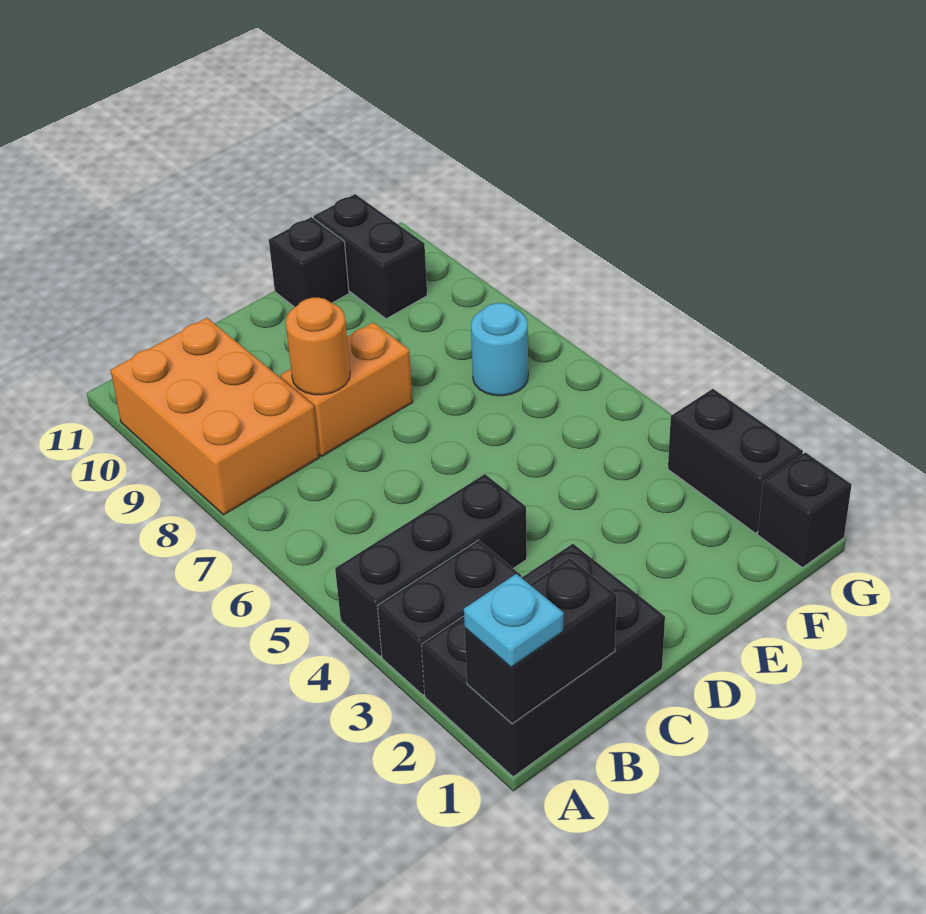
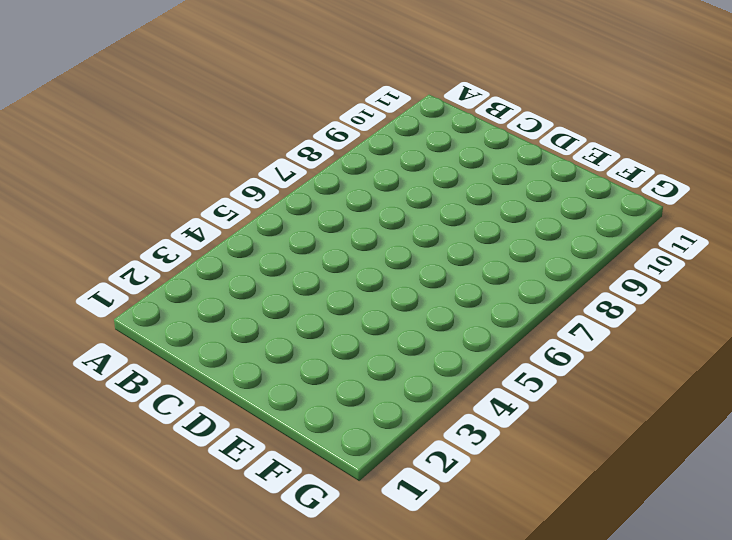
none -> black 2x3 brick [421,544,665,777]
none -> black 1x2 brick [378,540,521,695]
none -> black 1x3 brick [335,474,527,656]

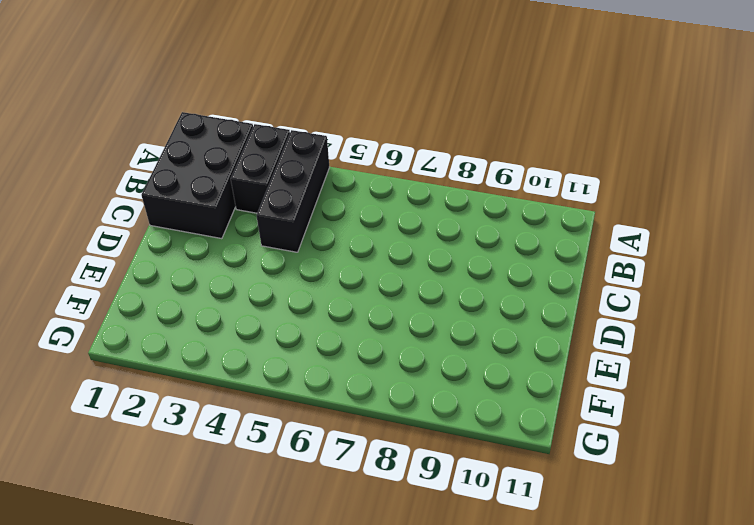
none -> orange 2x3 brick [111,318,319,515]
none -> orange 1x2 brick [281,322,413,456]
none -> black 1x1 brick [269,217,349,307]

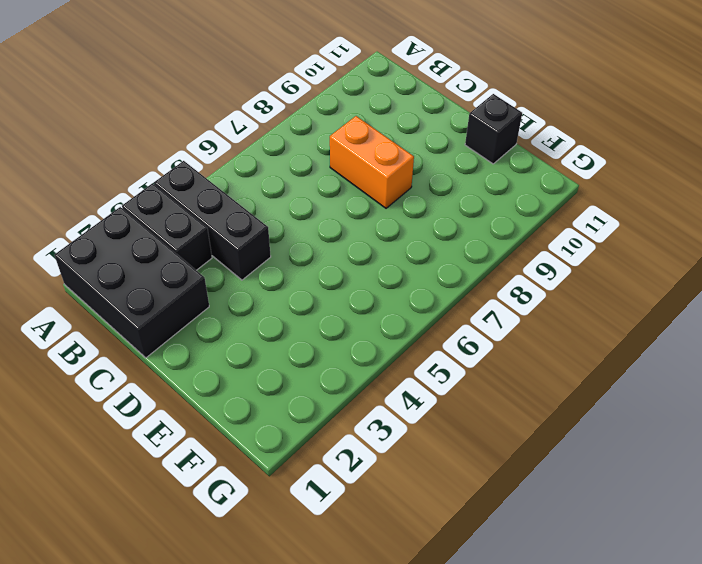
none -> orange 2x3 brick [111,318,319,515]
none -> cyan 1x1 round brick [471,303,528,396]
none -> black 1x2 brick [314,194,427,319]

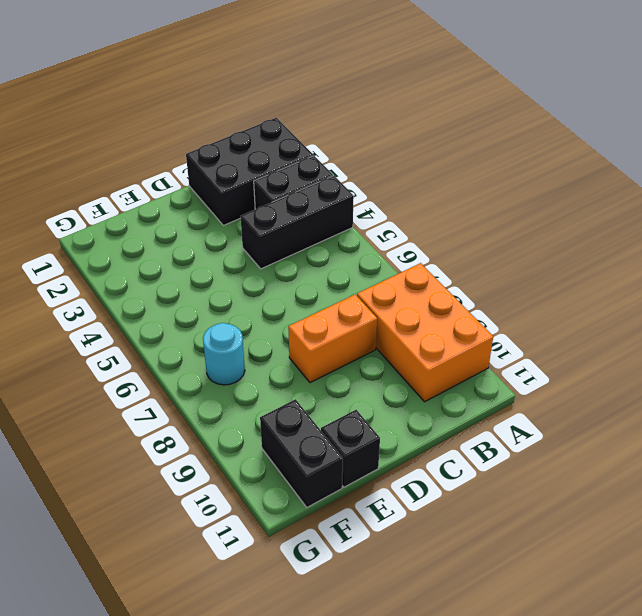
none -> black 1x1 brick [758,452,852,568]
none -> black 1x2 brick [668,389,803,533]
none -> black 1x2 brick [465,558,617,724]

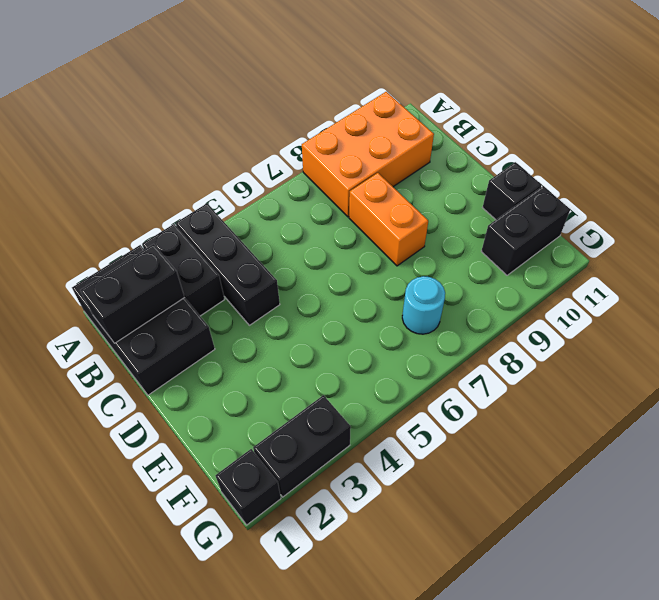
black 1x2 brick [80,244,185,343] -> black 1x2 brick turned to [465,558,617,724]
none -> orange 1x1 round brick [286,297,350,395]
none -> cyan 1x1 plate [464,574,564,667]

